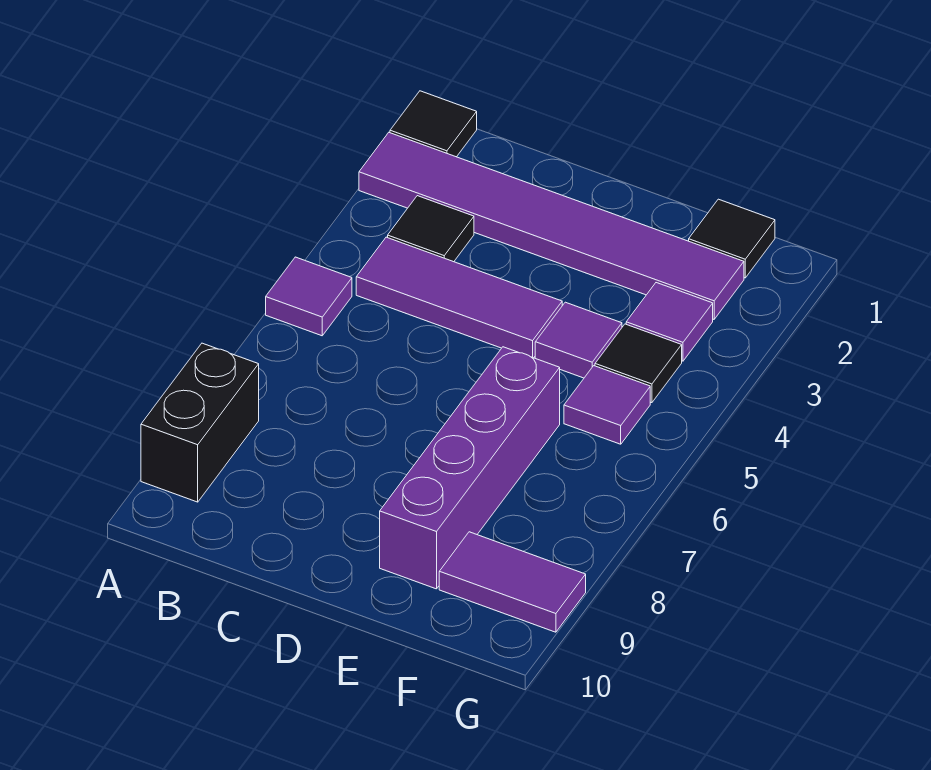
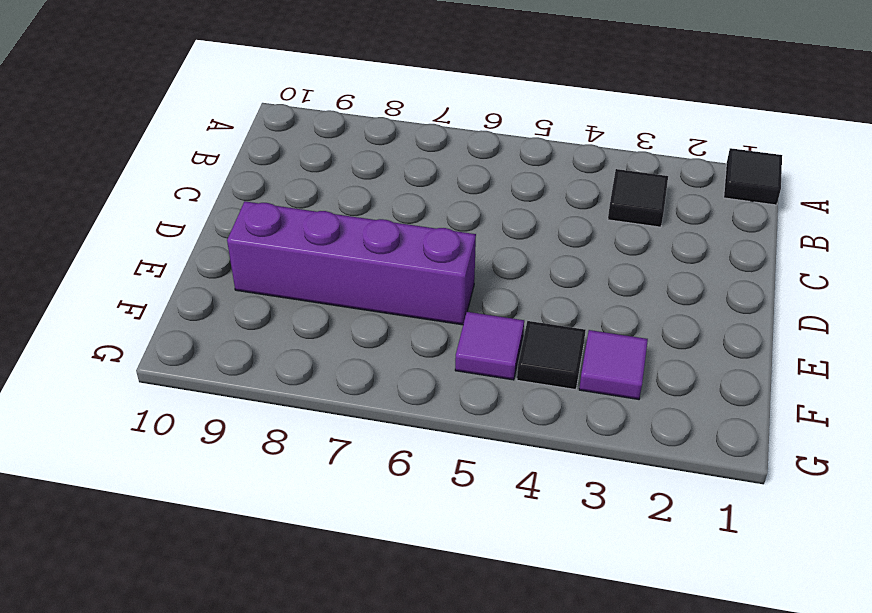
none -> purple 1x6 tile [359,133,744,319]
none -> purple 1x1 tile [266,257,352,336]
none -> black 1x2 brick [141,343,259,502]

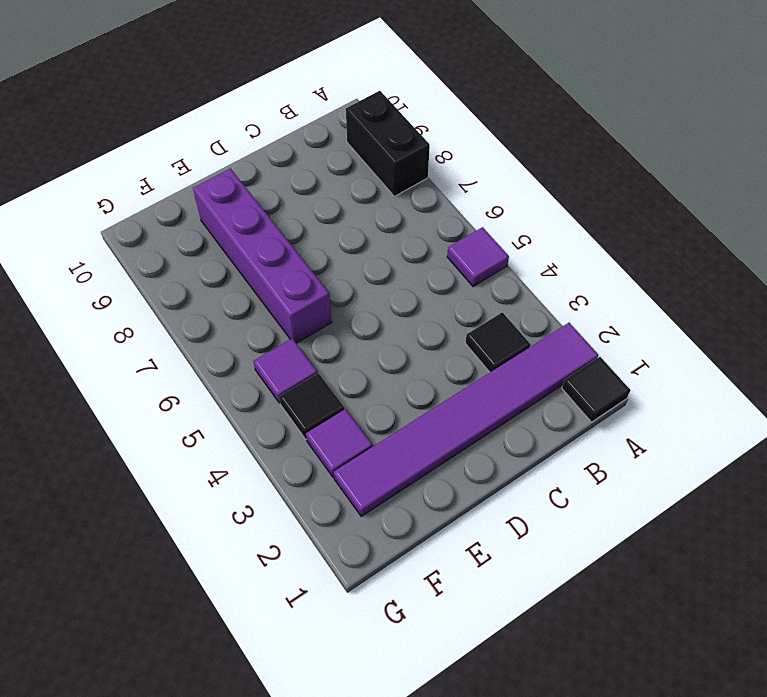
none -> purple 1x3 tile [356,237,562,358]
none -> purple 1x1 tile [535,302,622,378]
none -> black 1x1 tile [689,199,775,278]

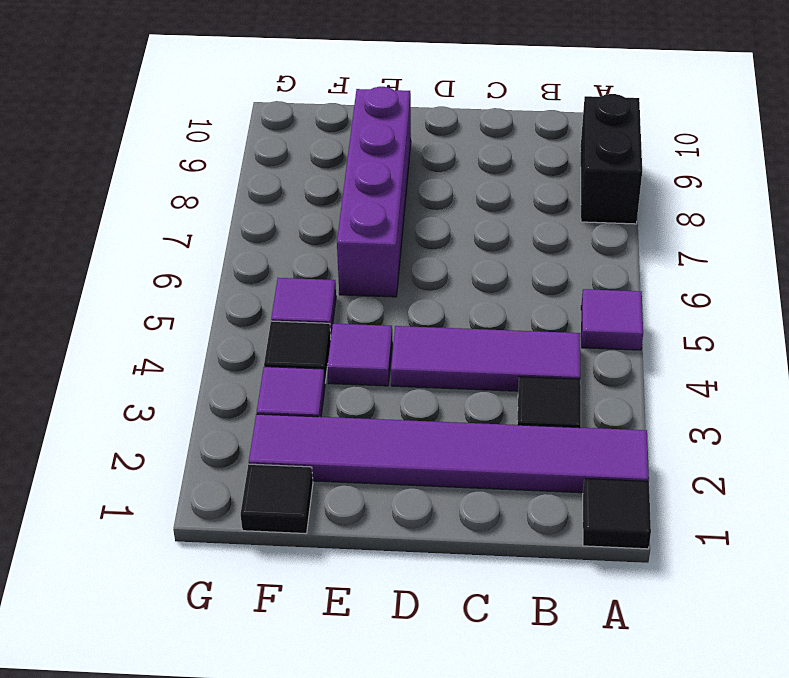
none -> purple 1x2 tile [439,532,586,632]

